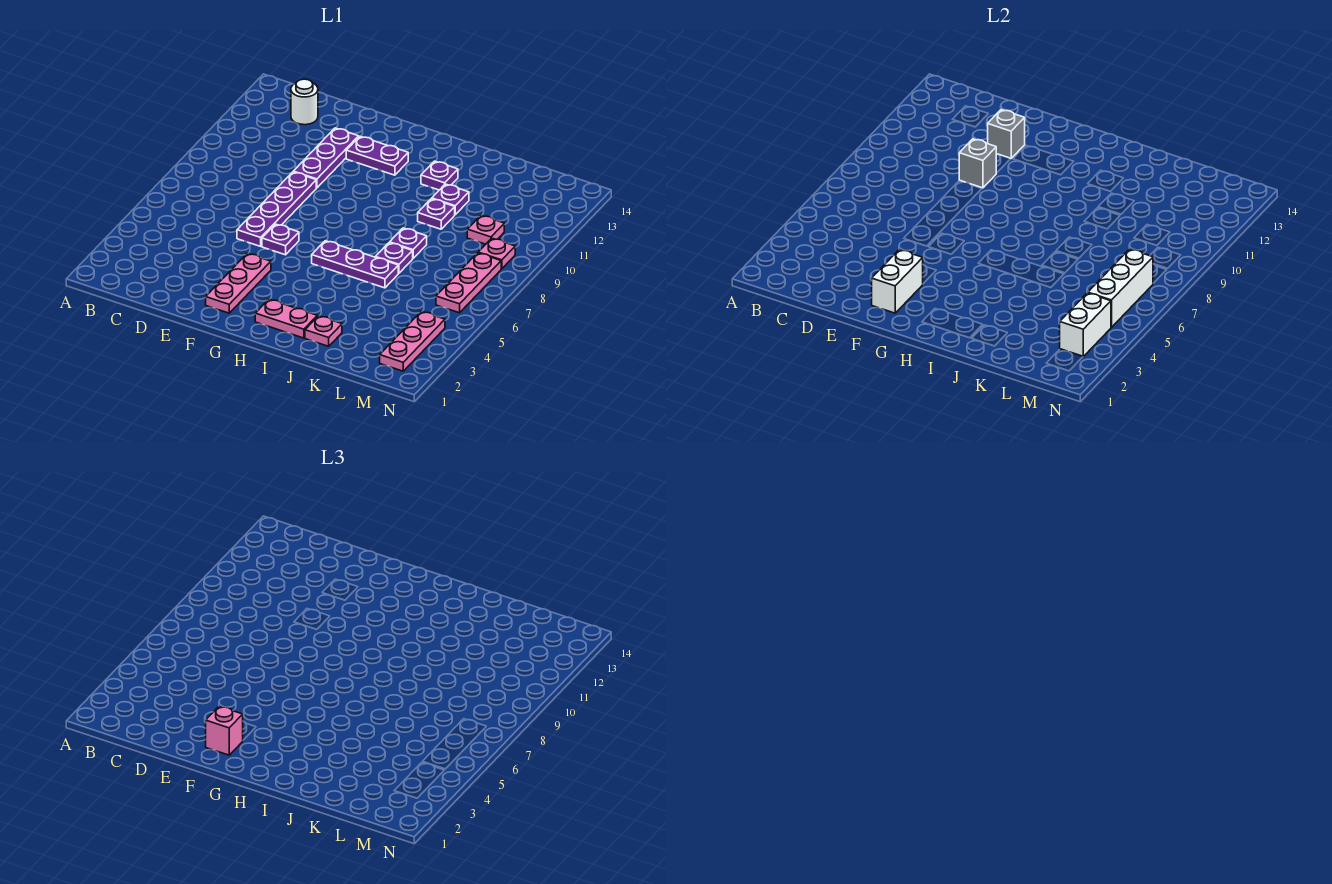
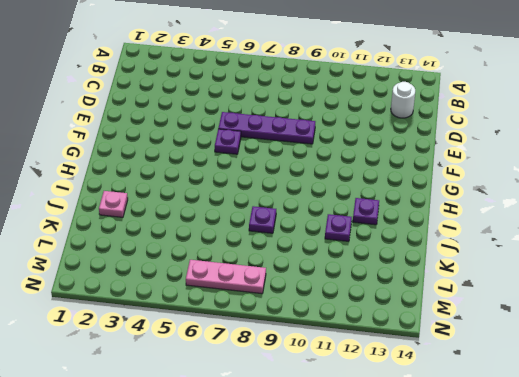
none -> purple 1x3 plate [293,128,359,188]
none -> pink 1x3 plate [206,253,271,313]
none -> purple 1x2 plate [346,136,408,175]

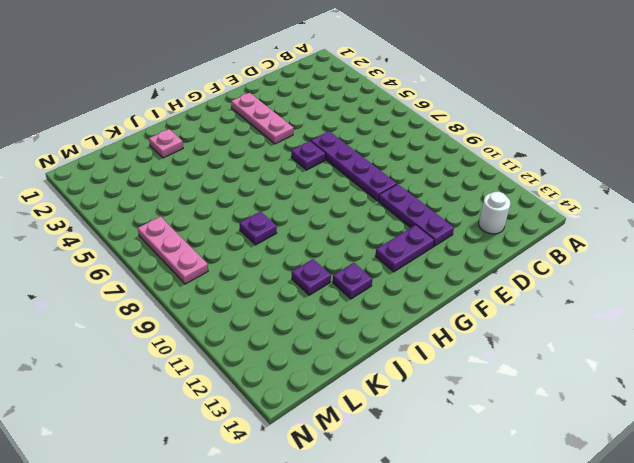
none -> pink 1x2 plate [255,299,317,338]
none -> purple 1x3 plate [312,241,398,288]
none -> purple 1x1 plate [376,243,413,273]

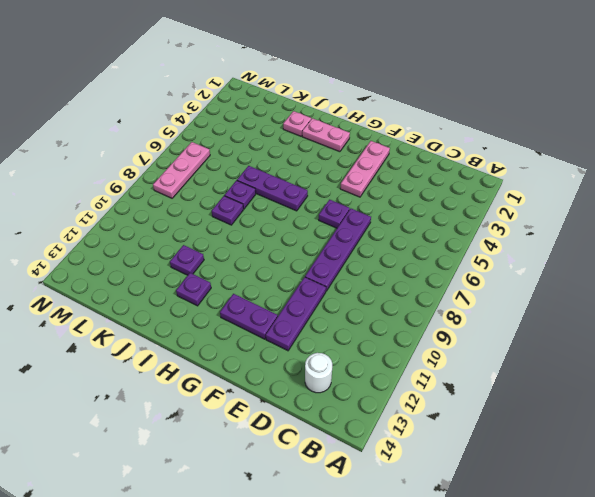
none -> purple 1x1 plate [418,199,455,229]
none -> pink 1x1 plate [467,215,504,244]
none -> pink 1x3 plate [380,311,445,371]

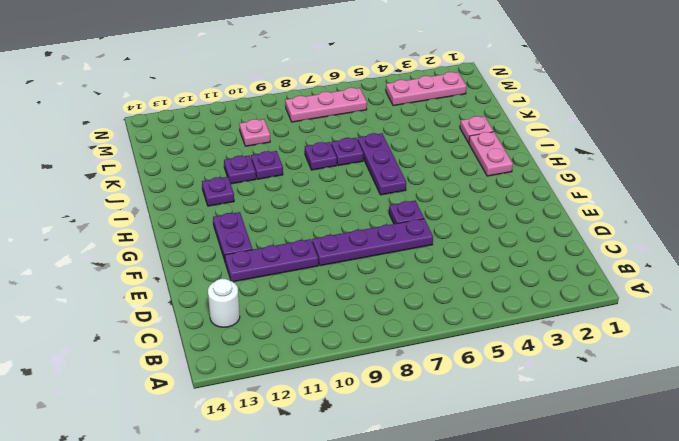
none -> pink 1x3 plate [206,253,271,313]
none -> pink 1x1 plate [478,238,515,269]
none -> grey 1x1 brick [959,139,996,188]

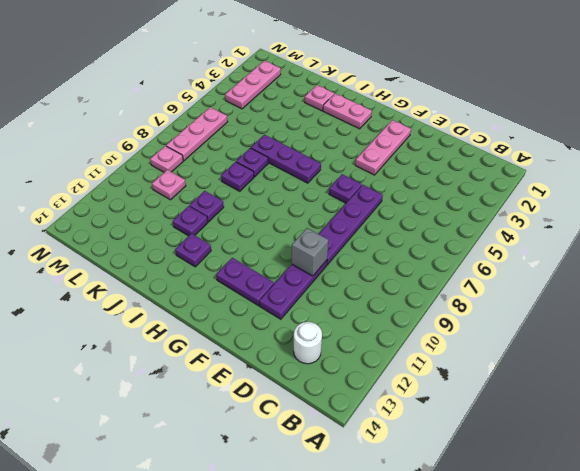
none -> grey 1x1 brick [988,110,1025,159]
none -> white 1x2 brick [872,250,923,313]
none -> white 1x2 brick [1060,293,1111,356]

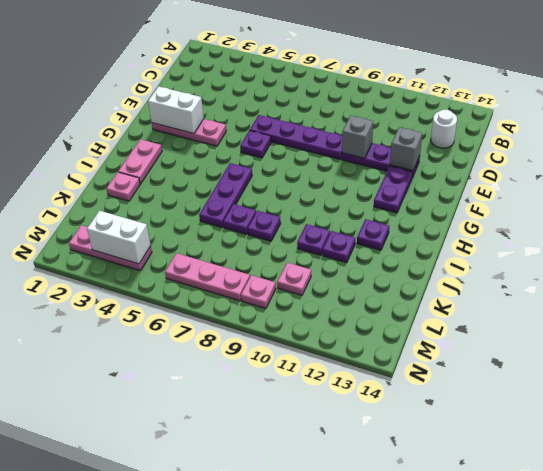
none -> white 1x3 brick [1088,249,1153,327]
none -> pink 1x1 brick [206,706,243,755]

